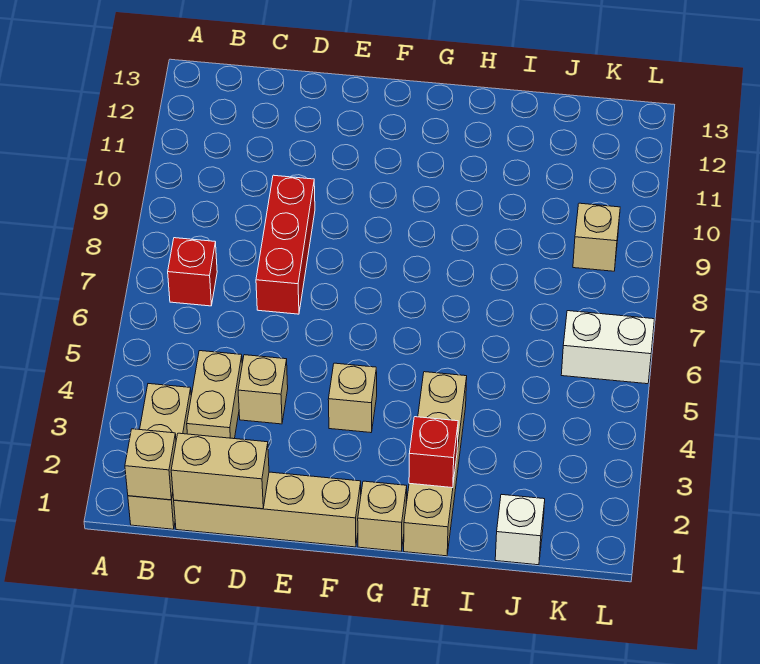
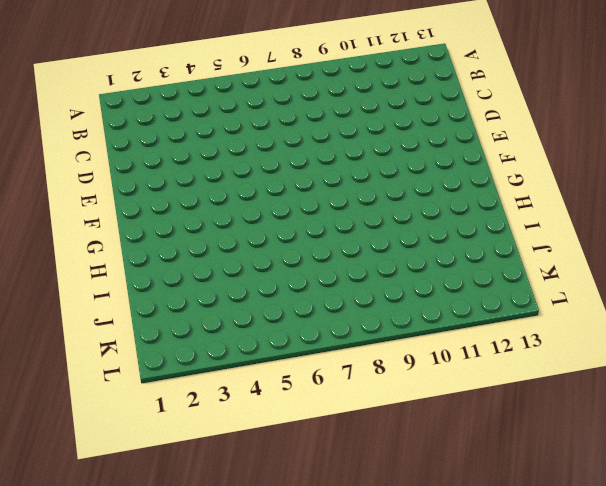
none -> tan 1x3 brick [128,384,191,529]
none -> red 1x1 brick [168,238,217,306]
none -> tan 1x4 brick [174,472,361,547]

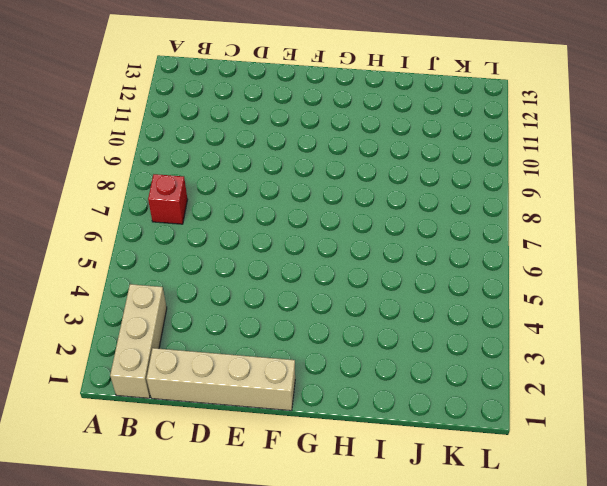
none -> tan 1x2 brick [187,351,242,439]
none -> tan 1x1 brick [238,355,288,424]
none -> red 1x3 brick [256,175,315,314]

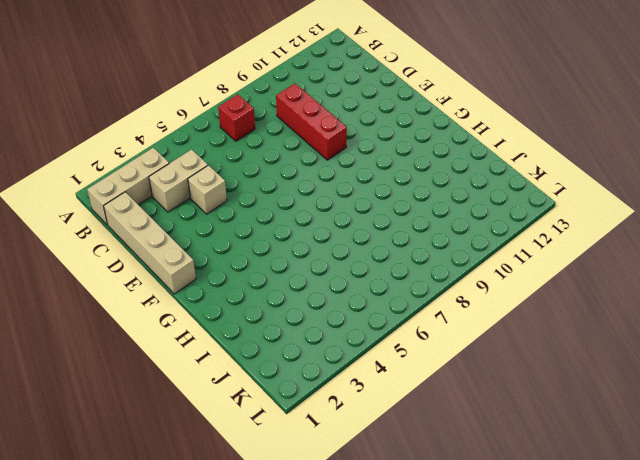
red 1x3 brick [276,83,347,160] -> red 1x3 brick turned to [256,175,315,314]
none -> tan 1x1 brick [328,363,377,433]
none -> tan 1x1 brick [358,481,407,551]
none -> tan 1x4 brick [404,372,467,556]

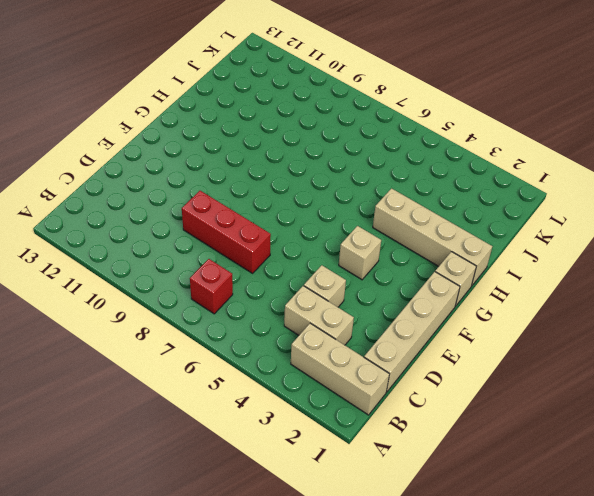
none -> white 1x1 brick [495,494,545,565]
none -> white 1x2 brick [561,311,654,384]
none -> tan 1x1 brick [573,203,620,271]

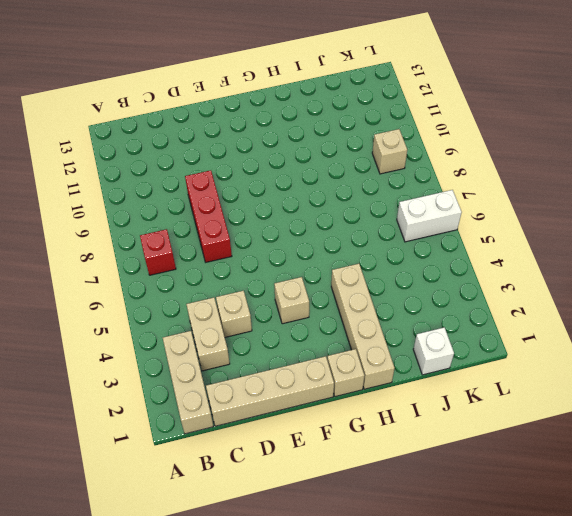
none -> tan 1x1 brick [125,429,176,500]
none -> tan 1x2 brick [171,433,269,509]
none -> red 1x1 brick [409,417,458,488]

